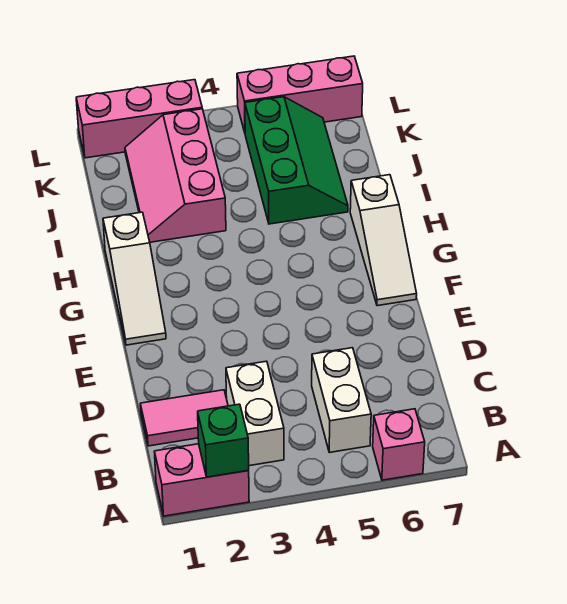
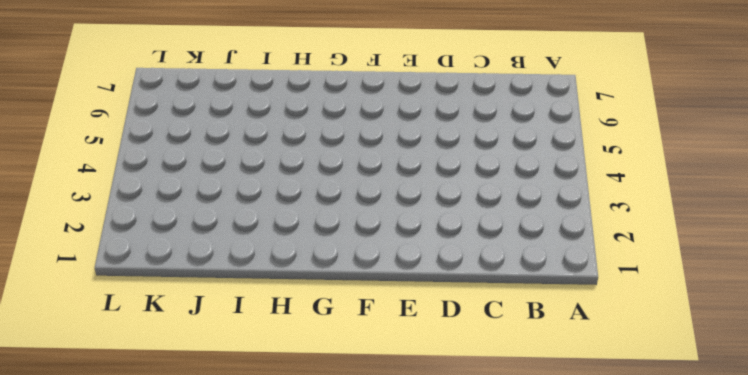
none -> pink 1x2 brick [154,444,249,516]
none -> pink 1x1 brick [373,409,425,480]
none -> white 1x2 brick [226,361,284,466]

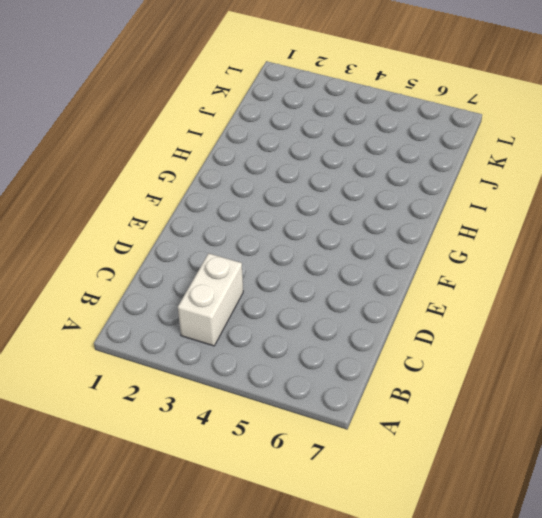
none -> pink 1x2 brick [154,444,249,516]
none -> pink 1x1 brick [373,409,425,480]
none -> white 1x2 brick [312,348,371,453]

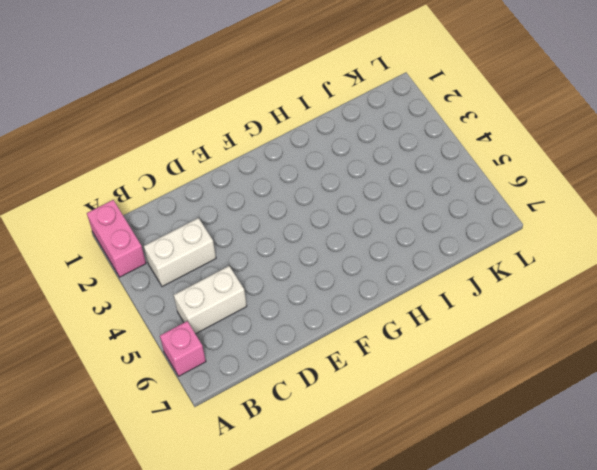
none -> pink 1x2 tile [140,390,228,446]
none -> white 1x3 slope [103,212,166,345]
none -> white 1x3 slope [350,175,417,306]

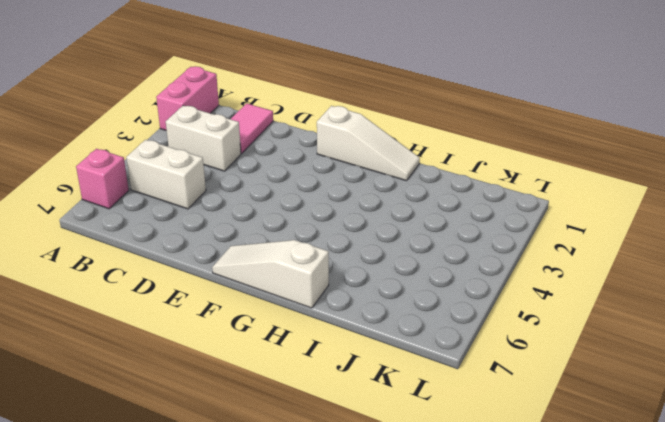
white 1x3 slope [317,106,420,181] -> white 1x3 slope turned to [103,212,166,345]
none -> pink 2x3 slope [125,109,226,242]
none -> green 2x3 slope [245,97,348,224]
none -> pink 1x3 brick [76,80,202,158]

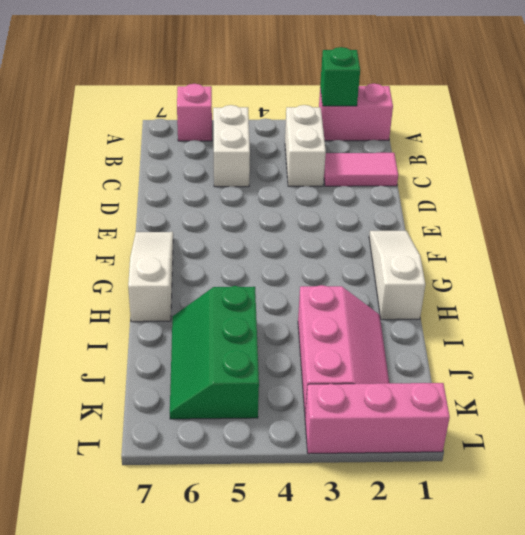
none -> pink 1x3 brick [237,56,363,132]

